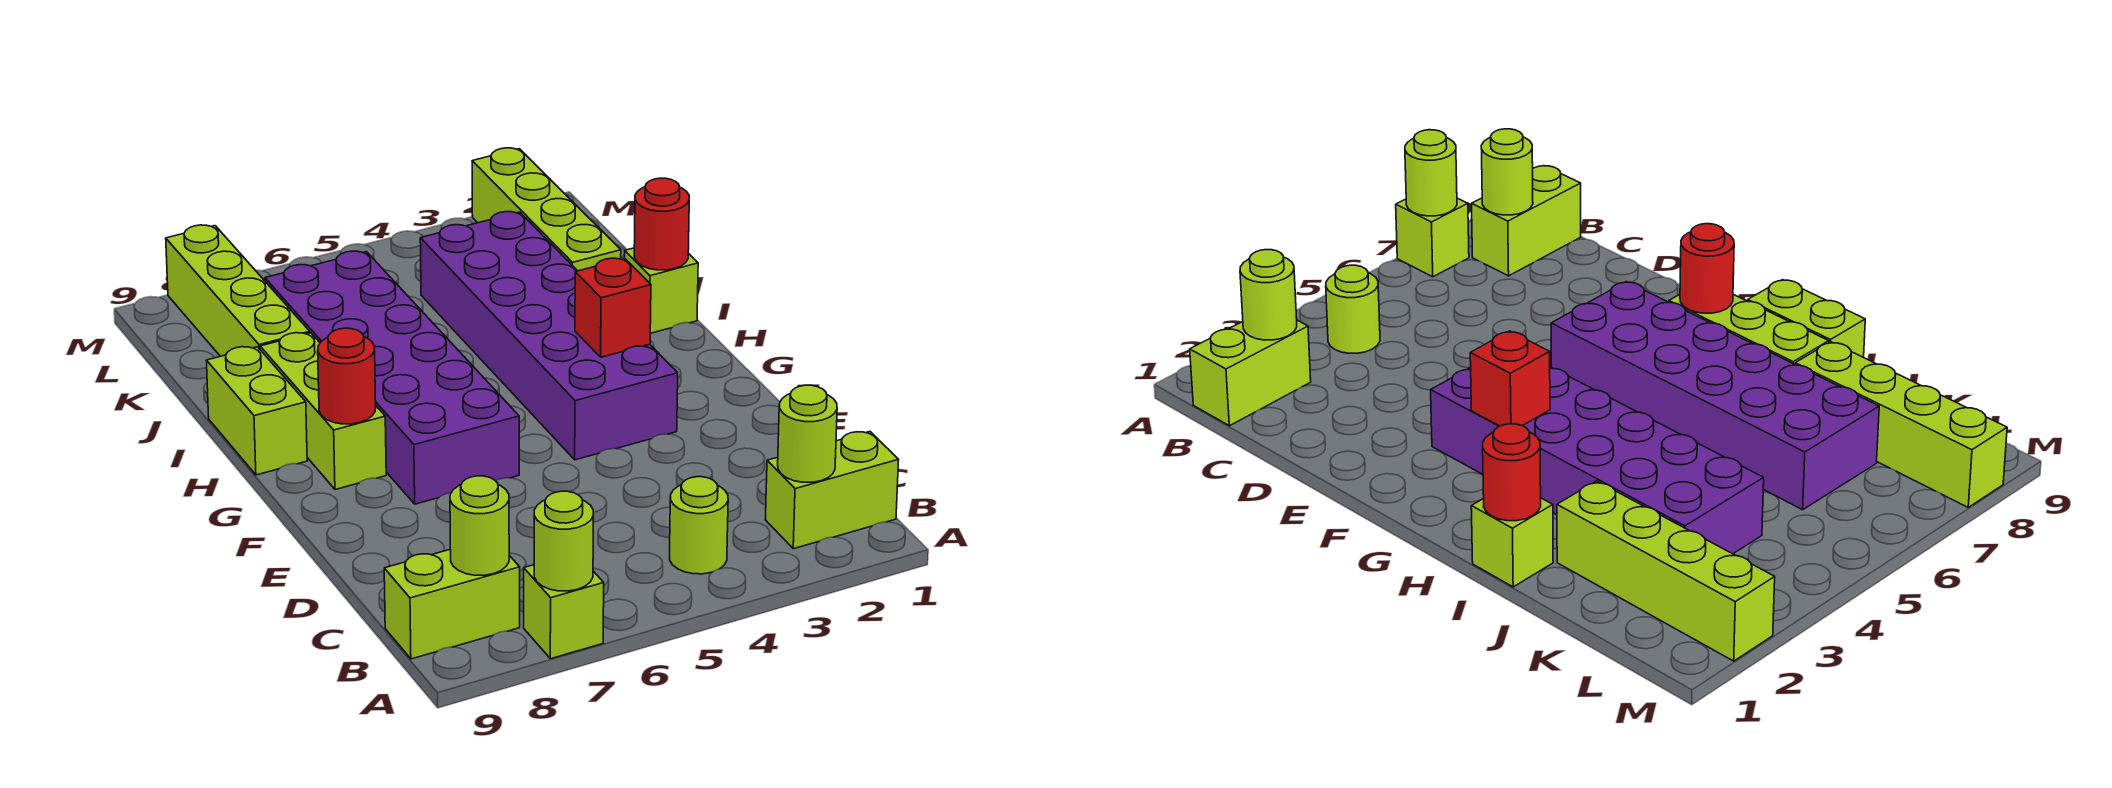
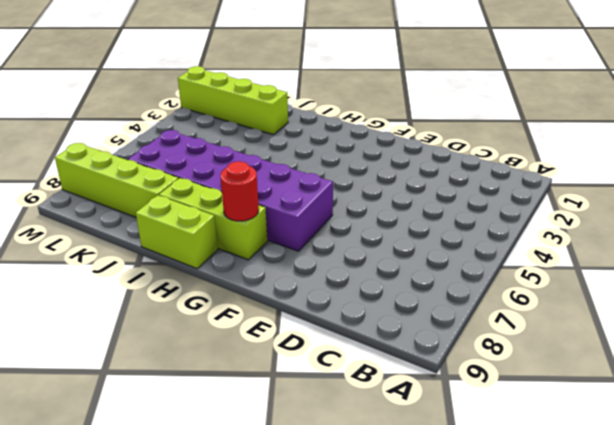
none -> lime 1x1 brick [524,565,604,659]
none -> lime 1x2 brick [766,432,899,549]
none -> lime 1x1 round brick [670,477,728,574]

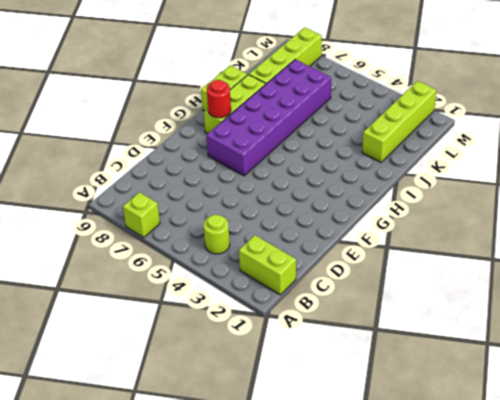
none -> lime 1x2 brick [384,550,520,659]
none -> purple 2x6 brick [420,212,678,460]
none -> lime 1x1 brick [624,248,698,333]

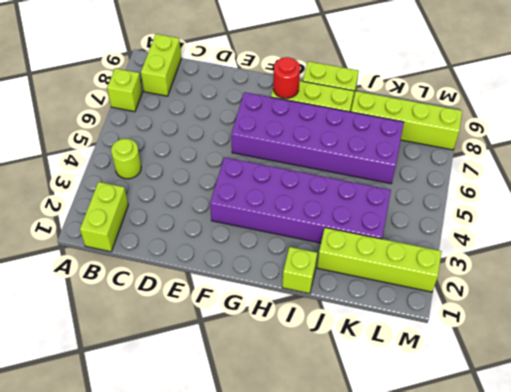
none -> lime 1x1 round brick [534,491,593,591]
none -> lime 1x1 round brick [778,385,837,482]
none -> lime 1x1 round brick [450,476,509,575]

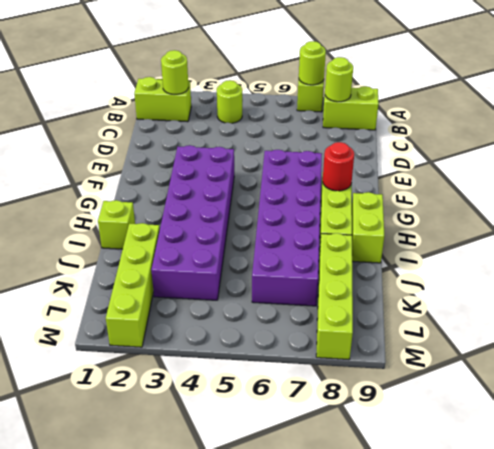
none -> red 1x1 brick [575,258,651,357]
none -> red 1x1 round brick [634,178,689,270]

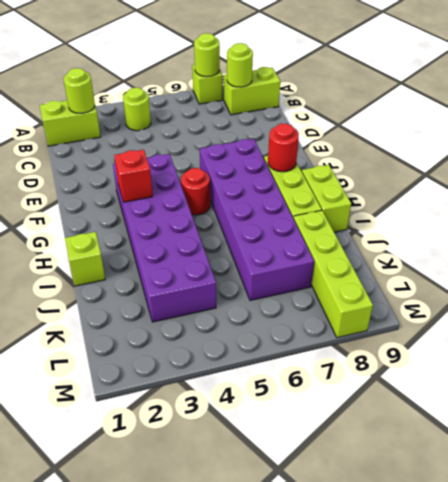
red 1x1 round brick [181,168,210,215] -> red 1x1 round brick moved to [634,178,689,270]
none -> lime 1x4 brick [472,148,621,271]

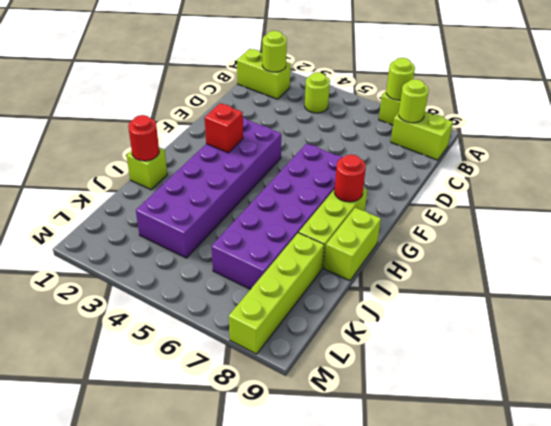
none -> lime 1x4 brick [472,148,621,271]

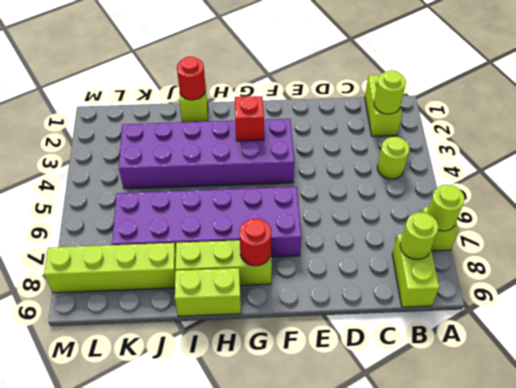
none -> lime 1x4 brick [472,148,621,271]

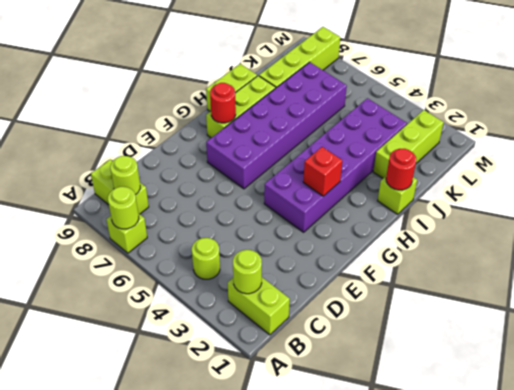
lime 1x3 brick [373,110,444,178] -> lime 1x4 brick [472,148,621,271]

